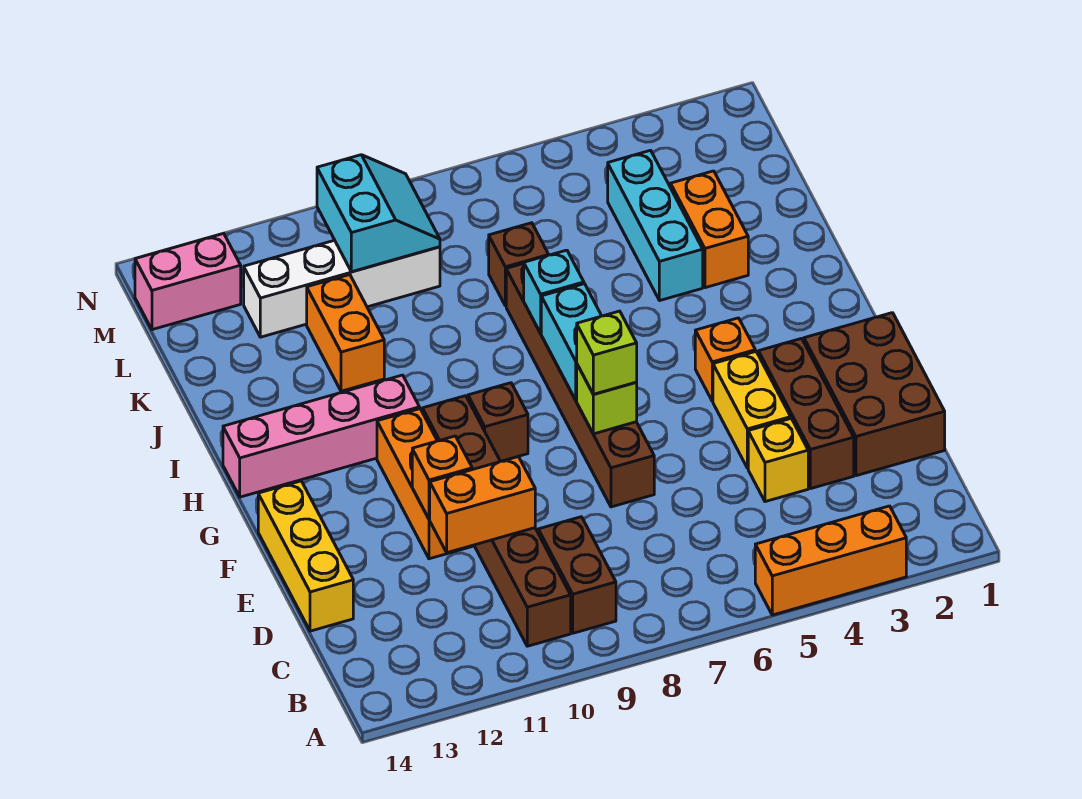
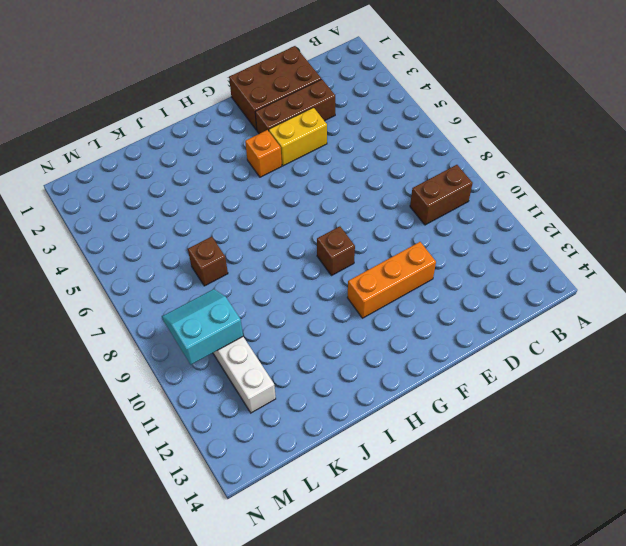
none -> orange 1x3 brick [755,506,906,615]
none -> brown 1x6 brick [423,396,571,646]
none -> yellow 1x1 brick [748,419,808,502]

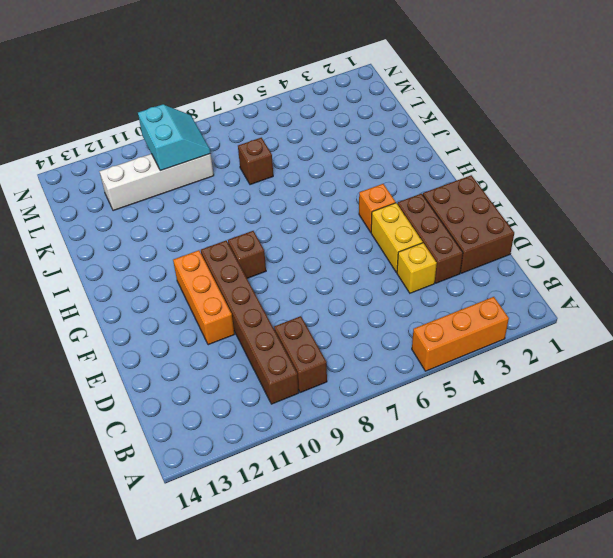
none -> yellow 1x3 brick [258,481,353,631]
none -> brown 1x6 brick [506,264,654,507]
none -> pink 1x4 brick [223,375,420,497]

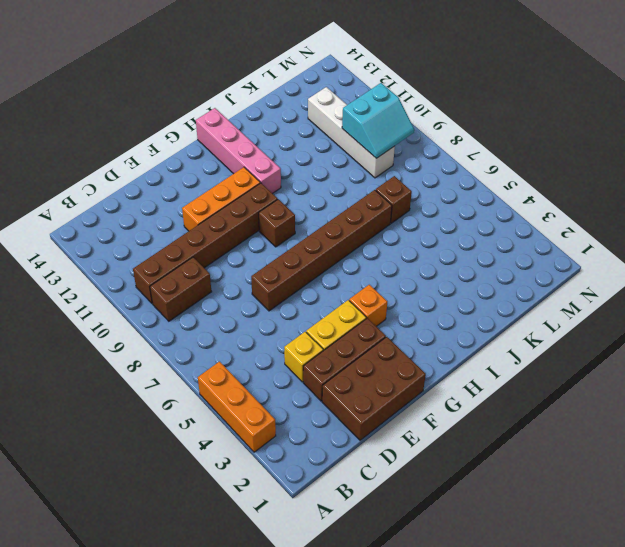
none -> yellow 1x3 brick [258,481,353,631]
none -> orange 1x2 brick [670,171,748,288]
none -> cyan 1x3 brick [608,150,703,301]

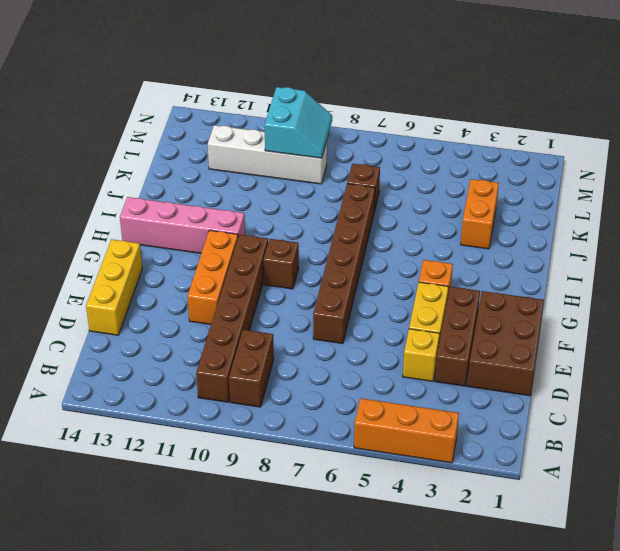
none -> cyan 1x3 brick [608,150,703,301]
none -> orange 1x2 brick [307,275,384,391]
none -> pink 1x2 brick [135,233,241,330]

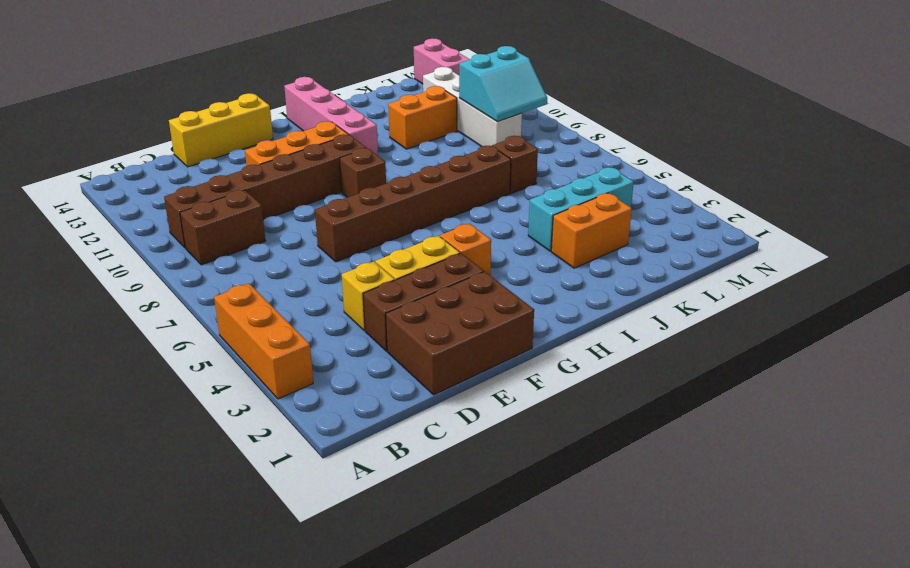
none -> orange 1x2 brick [429,457,535,553]
none -> orange 1x1 brick [412,436,472,519]
none -> lime 1x1 brick [577,365,637,434]

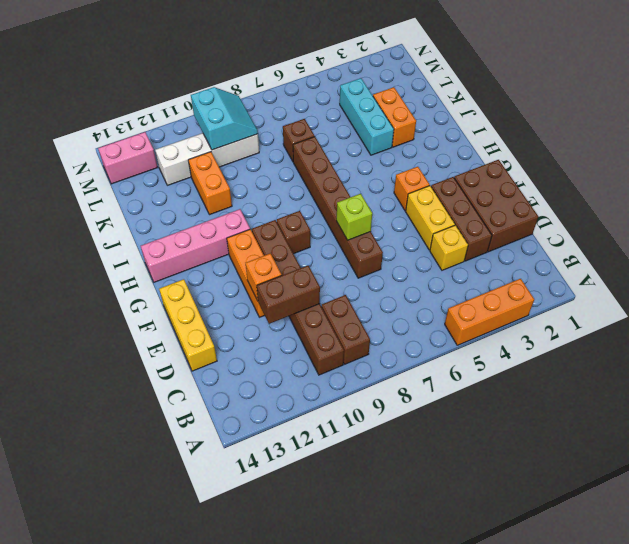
brown 1x2 brick [257,265,320,324] -> orange 1x2 brick [429,457,535,553]
none -> cyan 1x2 brick [541,284,601,400]
none -> cyan 1x1 brick [524,250,584,333]
none -> lime 1x1 brick [577,311,637,394]

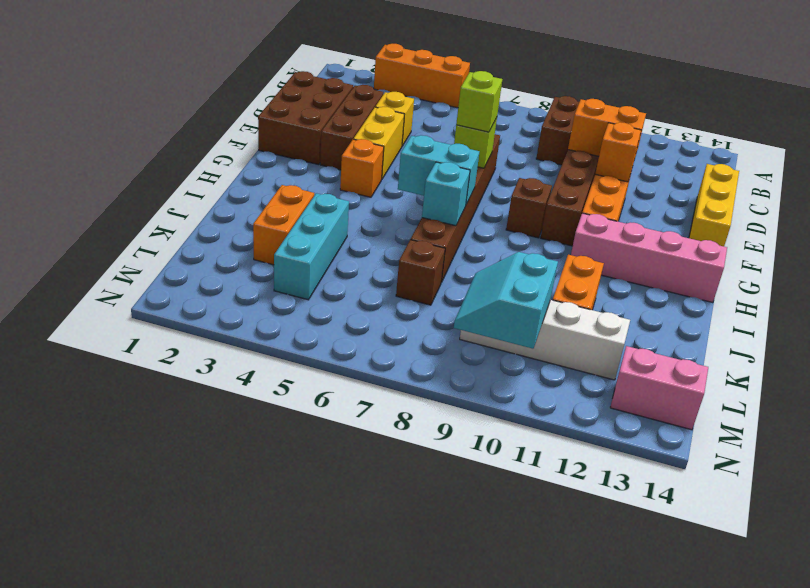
cyan 1x2 brick [398,135,479,204] -> cyan 1x2 brick turned to [541,284,601,400]

